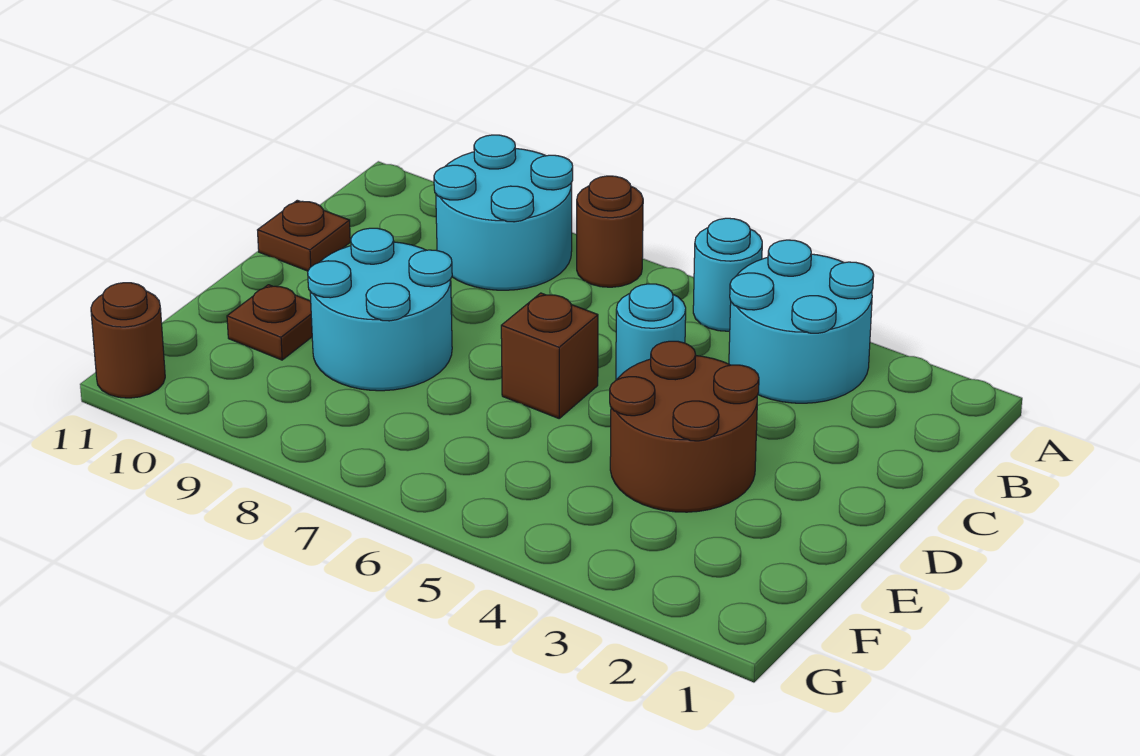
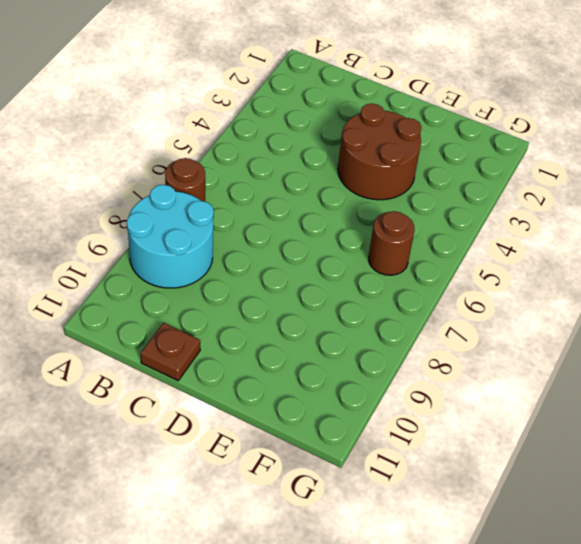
brown 1x1 round brick [369,211,414,275] -> brown 1x1 round brick moved to [91,283,165,398]
none -> cyan 2x2 round brick [729,240,874,403]
none -> cyan 1x1 round brick [693,218,762,331]

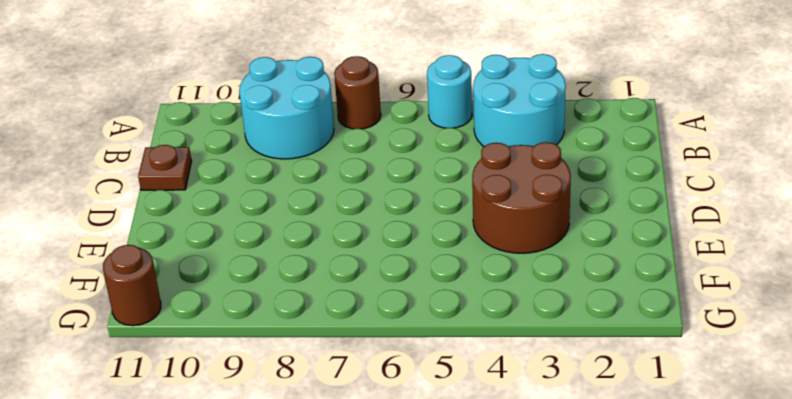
none -> cyan 1x1 round brick [616,284,686,380]
none -> brown 1x1 brick [501,293,598,418]

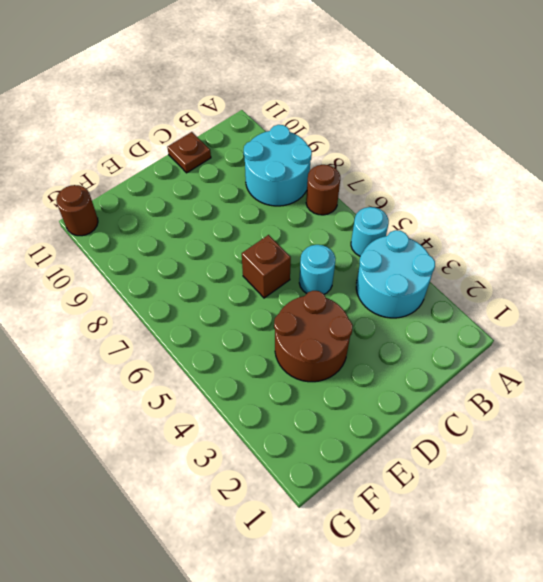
none -> cyan 2x2 round brick [308,228,452,391]
none -> brown 1x1 plate [227,285,312,360]

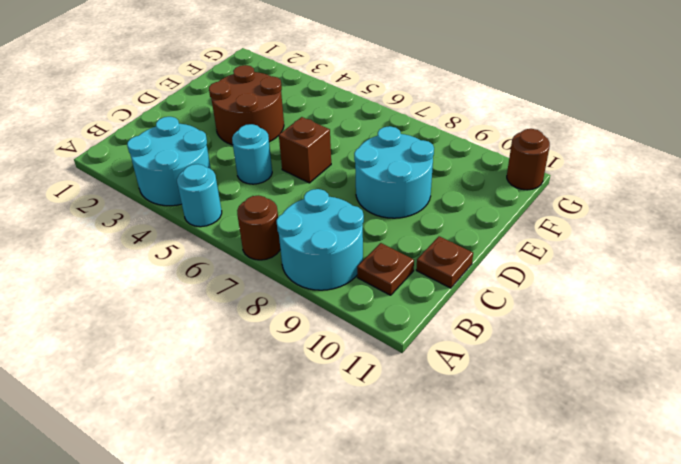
brown 1x1 plate [357,243,414,295] -> brown 1x1 plate moved to [227,285,312,360]

